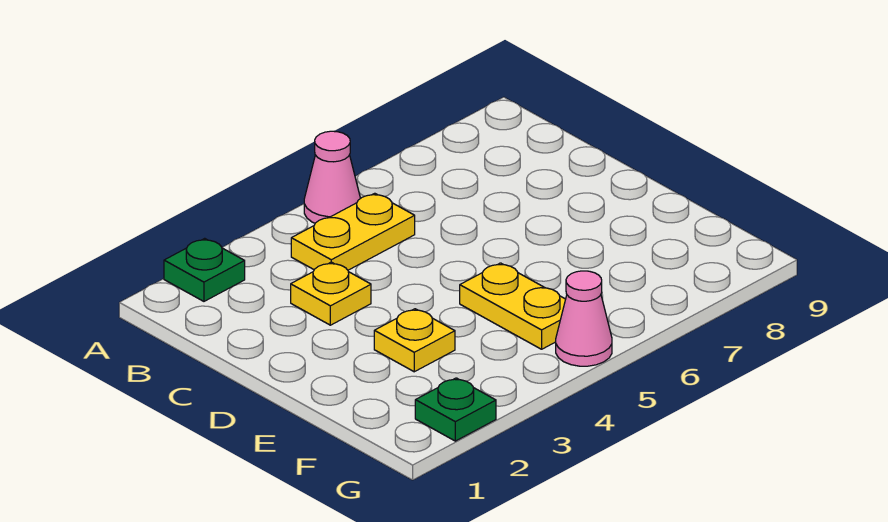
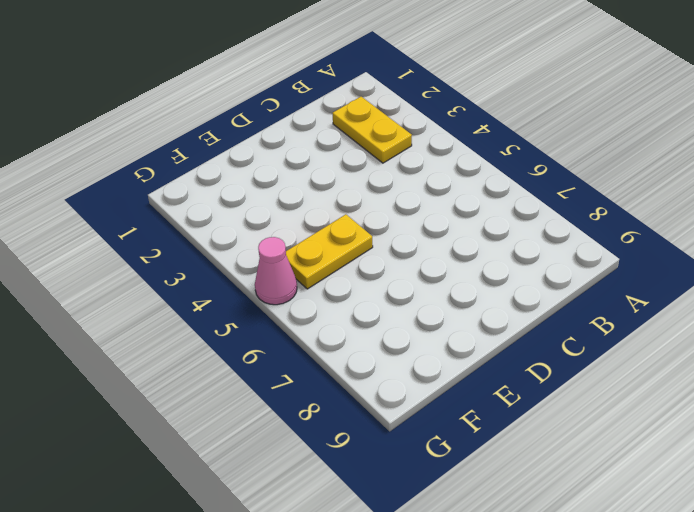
yellow 1x2 plate [332,96,412,163] -> yellow 1x2 plate moved to [291,193,415,270]
none -> green 1x1 plate [164,238,245,301]
none -> pink 1x1 cone [304,131,360,223]

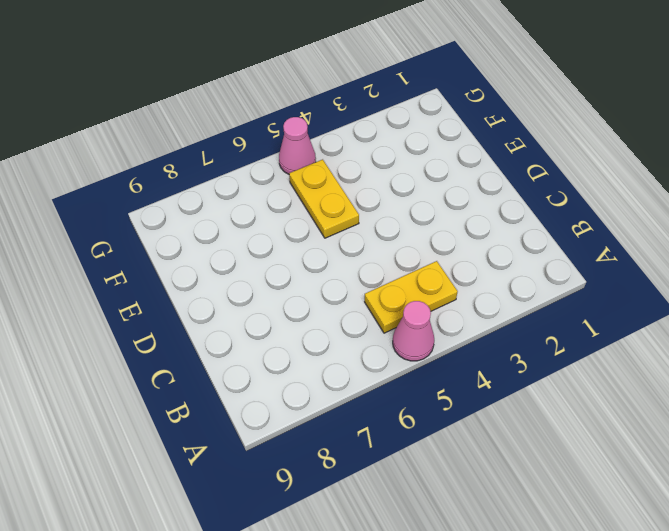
none -> green 1x1 plate [164,238,245,301]
none -> yellow 1x1 plate [291,262,371,325]

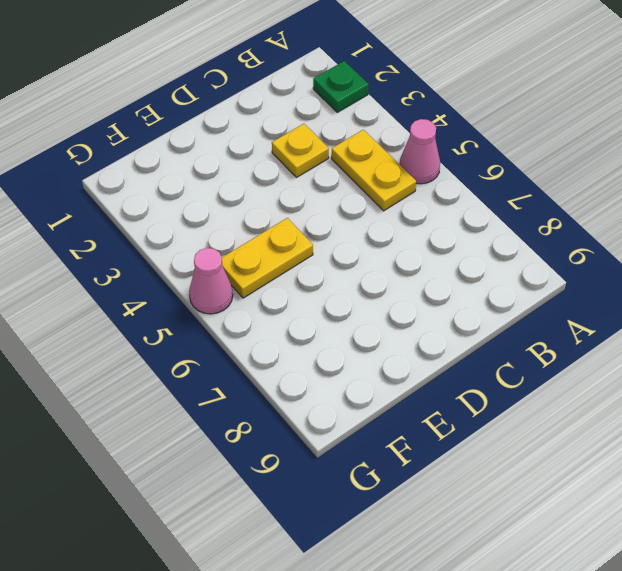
none -> yellow 1x1 plate [374,309,455,372]
none -> green 1x1 plate [415,378,496,441]

